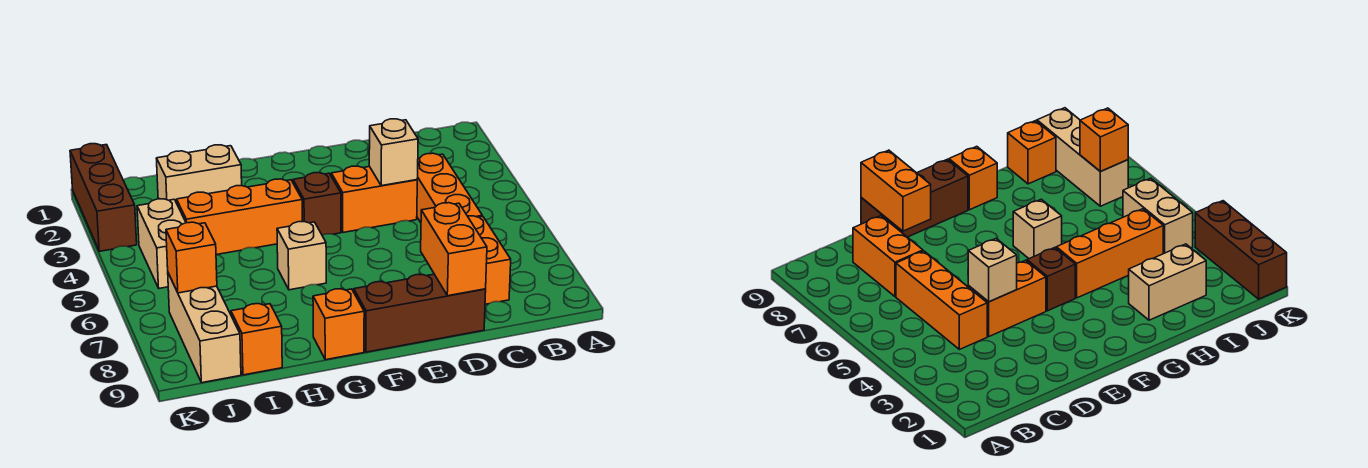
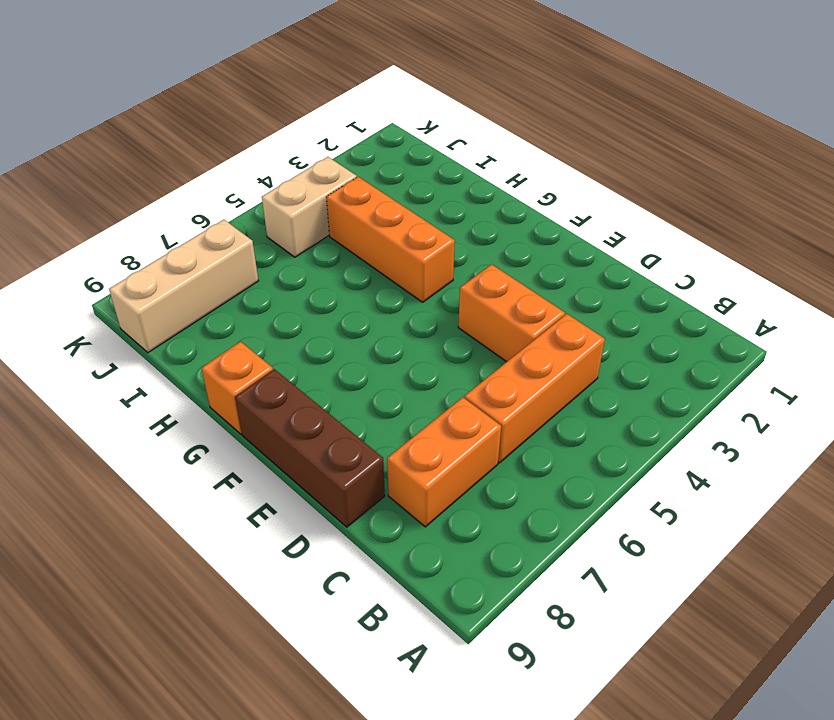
none -> brown 1x1 brick [293,173,341,235]
none -> tan 1x1 brick [277,222,326,290]
none -> tan 1x2 brick [156,145,242,203]

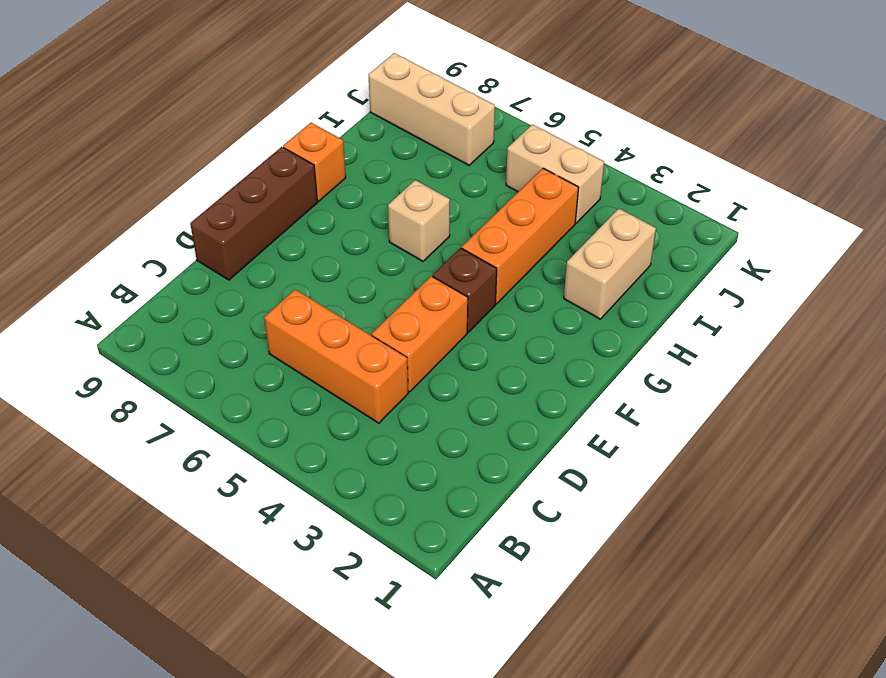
none -> orange 1x2 brick [468,216,511,304]
none -> orange 1x1 brick [231,304,282,375]
none -> brown 1x3 brick [70,144,137,251]

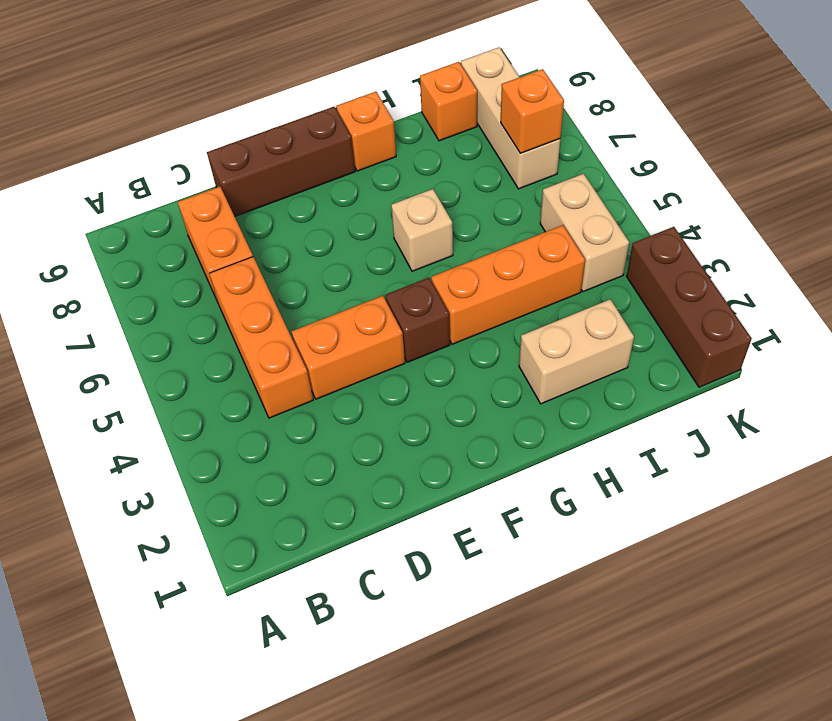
none -> tan 1x1 brick [369,119,418,186]
none -> orange 1x2 brick [421,203,487,296]

